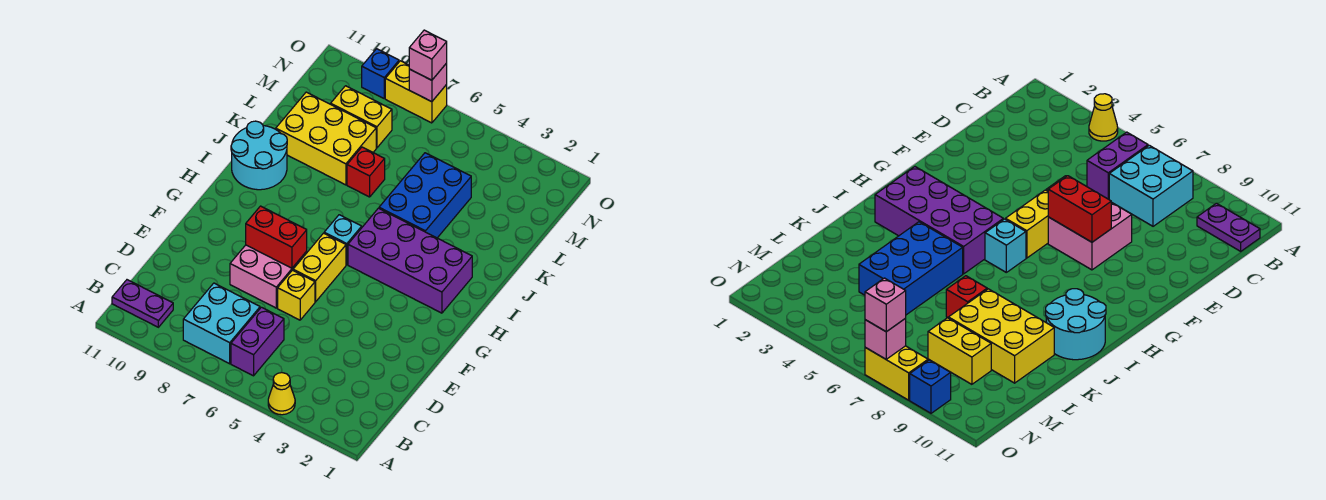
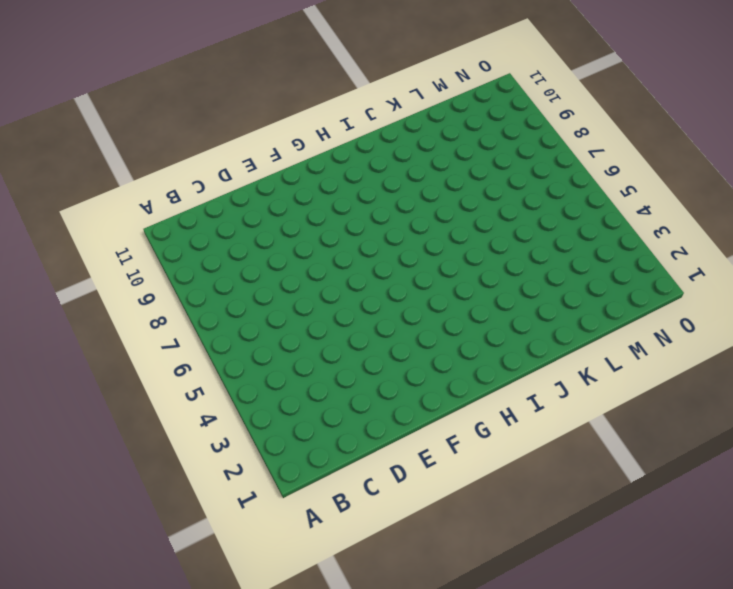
none -> yellow 1x1 cone [268,373,295,415]
none -> purple 1x2 brick [231,307,284,376]
none -> cyan 2x2 brick [183,283,260,364]

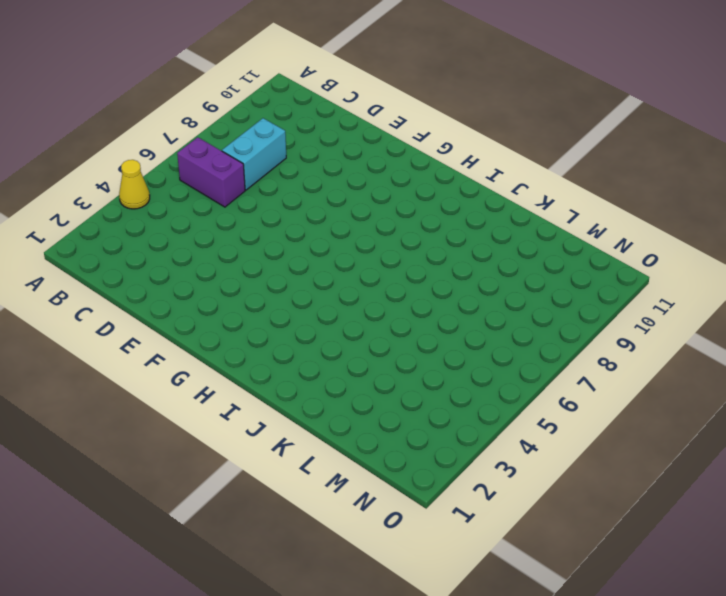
cyan 1x2 brick [222,118,286,190] -> cyan 2x2 brick [183,283,260,364]
none -> purple 1x2 plate [112,280,173,327]
none -> yellow 1x1 brick [278,270,315,320]
none -> pink 2x2 brick [230,245,307,308]

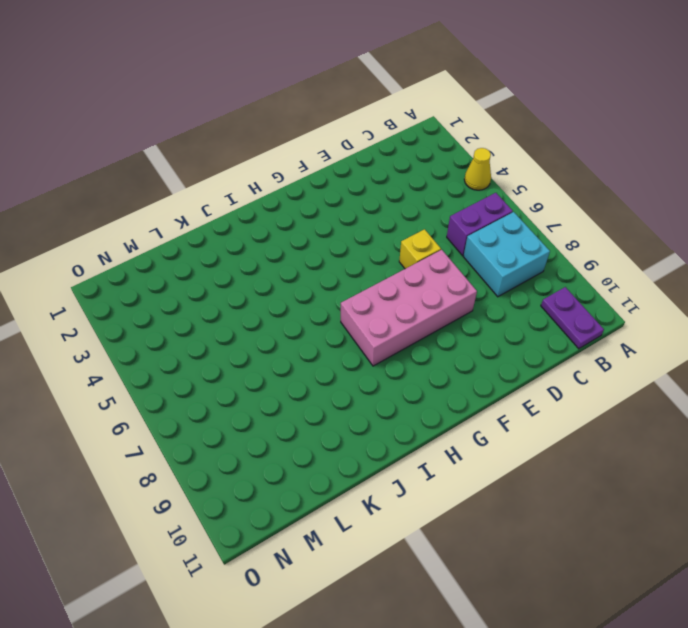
pink 2x4 brick [341,250,477,366] -> pink 2x2 brick [230,245,307,308]
none -> yellow 1x2 brick [293,233,346,302]
none -> purple 2x4 brick [348,208,472,313]
none -> cyan 1x1 brick [324,215,362,265]

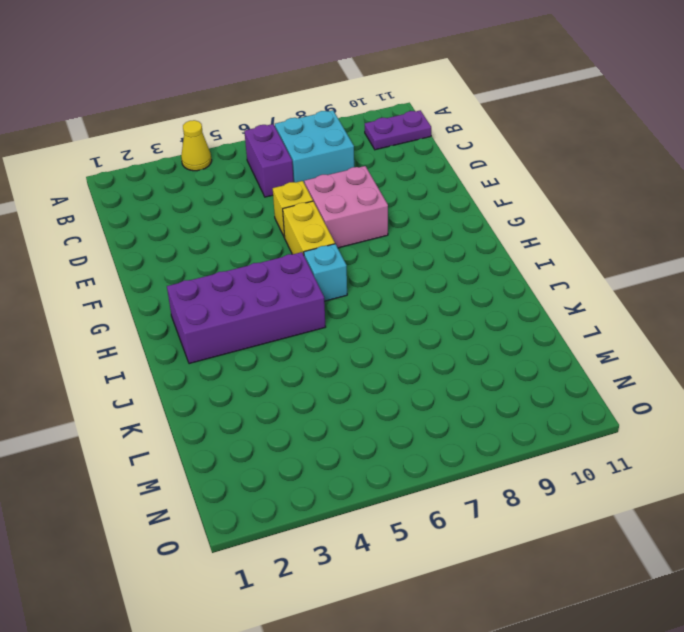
none -> cyan 2x2 round brick [231,121,287,190]
none -> blue 2x3 brick [379,153,471,238]
none -> red 1x1 brick [347,147,385,197]

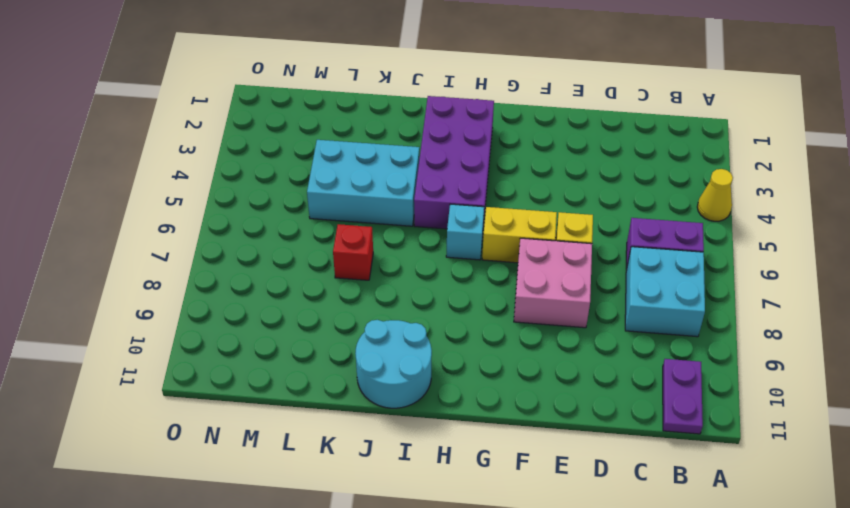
cyan 2x3 brick [307,140,419,226] -> blue 2x3 brick [379,153,471,238]
none -> yellow 2x3 brick [276,92,376,185]
none -> yellow 1x2 brick [331,86,392,148]
none -> yellow 1x2 brick [385,61,447,123]

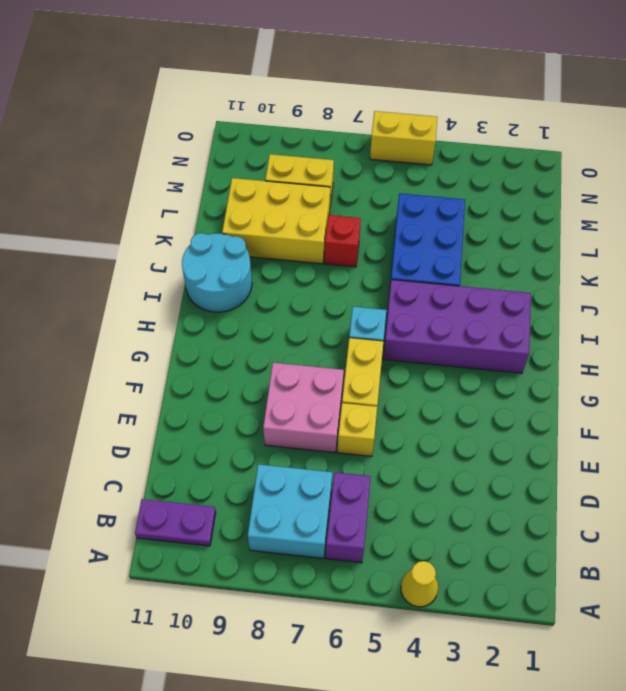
yellow 1x2 brick [370,111,437,165] -> yellow 1x2 brick moved to [385,61,447,123]
none -> blue 1x1 brick [362,49,399,98]
none -> red 1x2 brick [246,206,307,268]
none -> pink 1x1 brick [409,63,447,102]

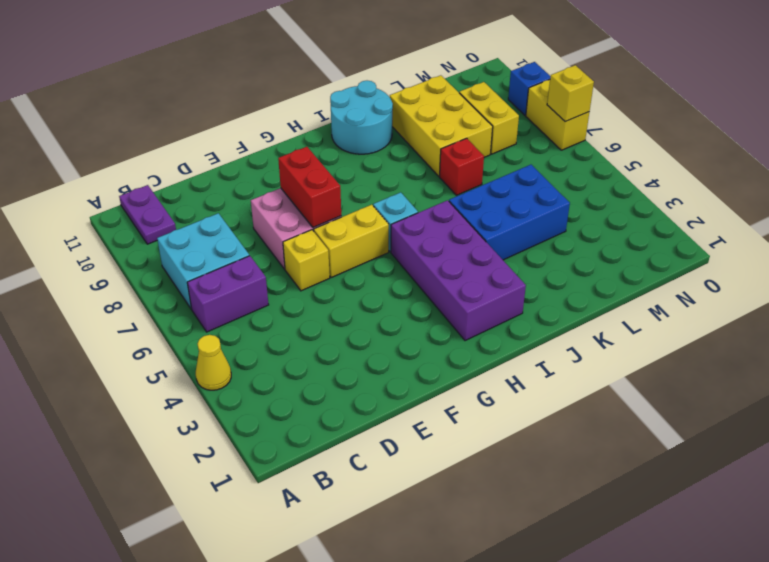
yellow 1x1 brick [547,65,594,122] -> pink 1x1 brick [409,63,447,102]
none -> pink 1x1 brick [409,30,447,80]

